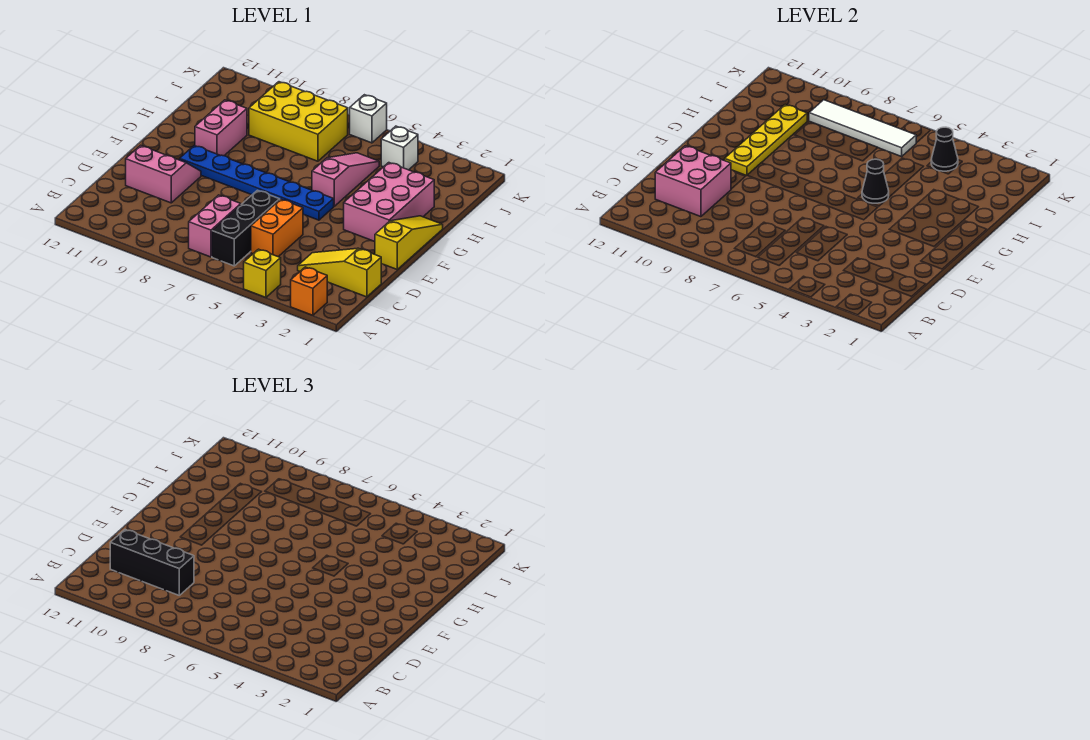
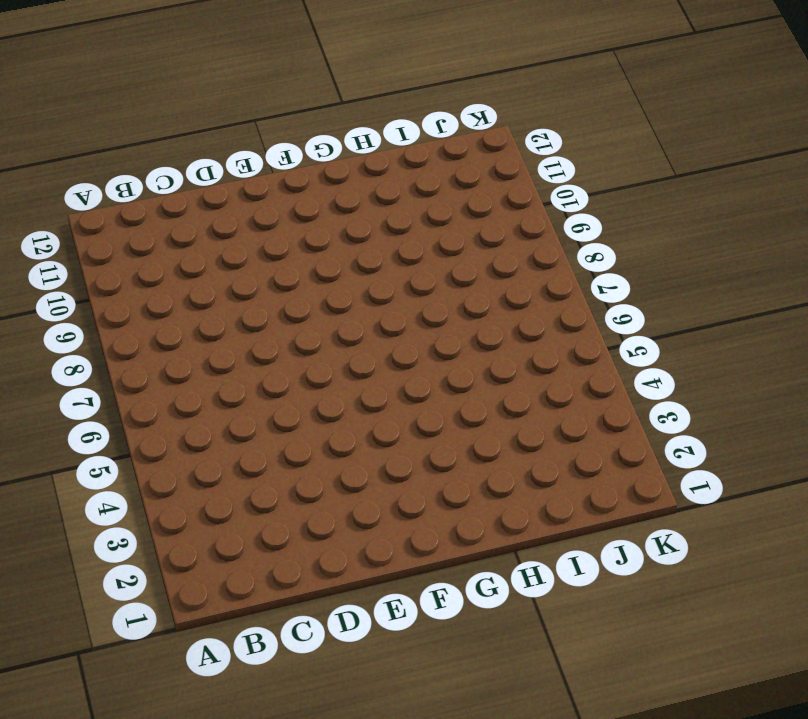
none -> orange 1x1 brick [291,267,327,315]
none -> yellow 1x1 brick [244,249,281,297]
none -> black 1x3 brick [212,190,280,266]

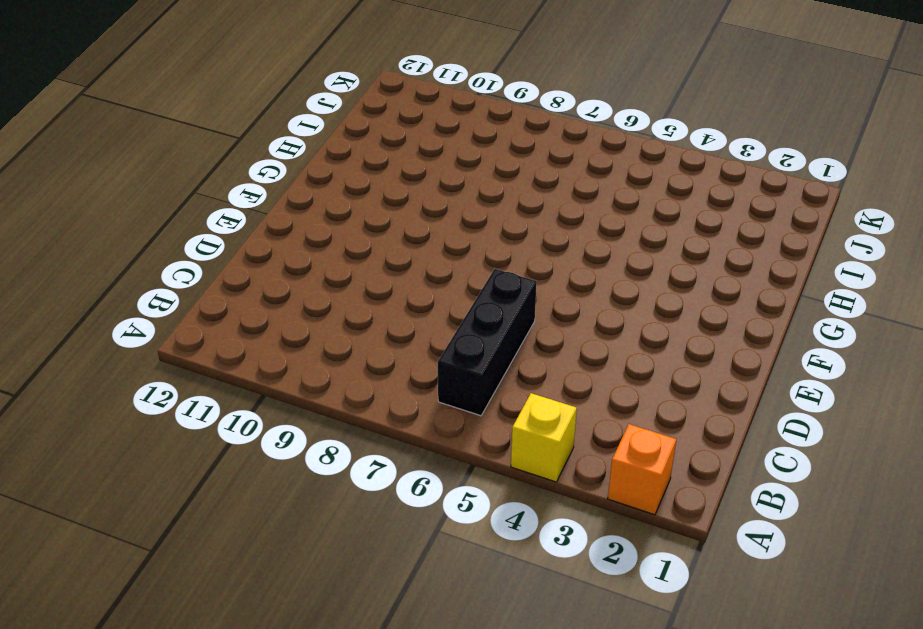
none -> pink 1x2 brick [189,195,241,257]
none -> yellow 1x3 slope [298,248,381,297]
none -> orange 1x2 brick [251,199,303,257]

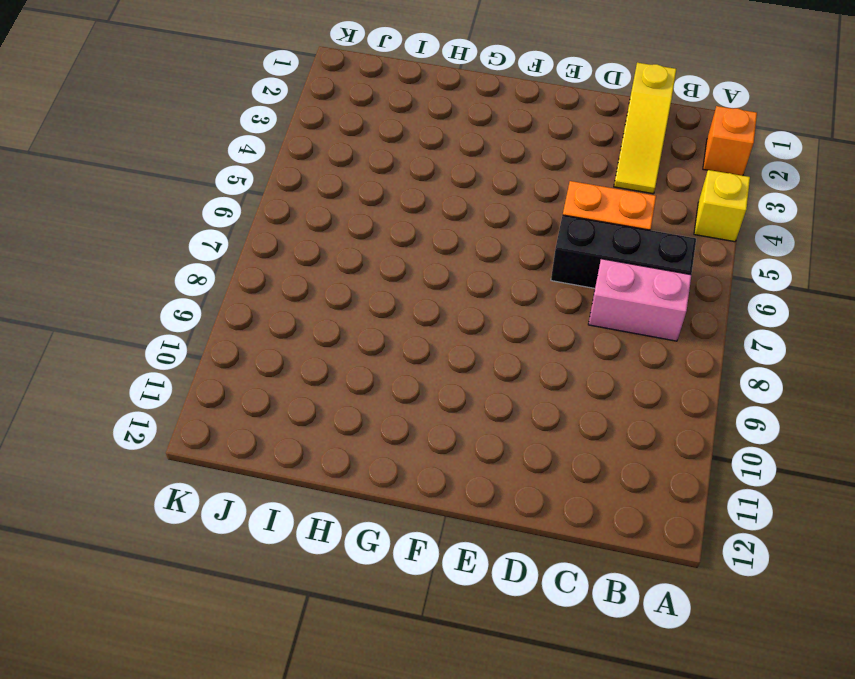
none -> pink 2x2 slope [126,145,201,203]
none -> yellow 1x3 slope [375,216,443,269]
none -> pink 2x3 brick [344,163,434,241]

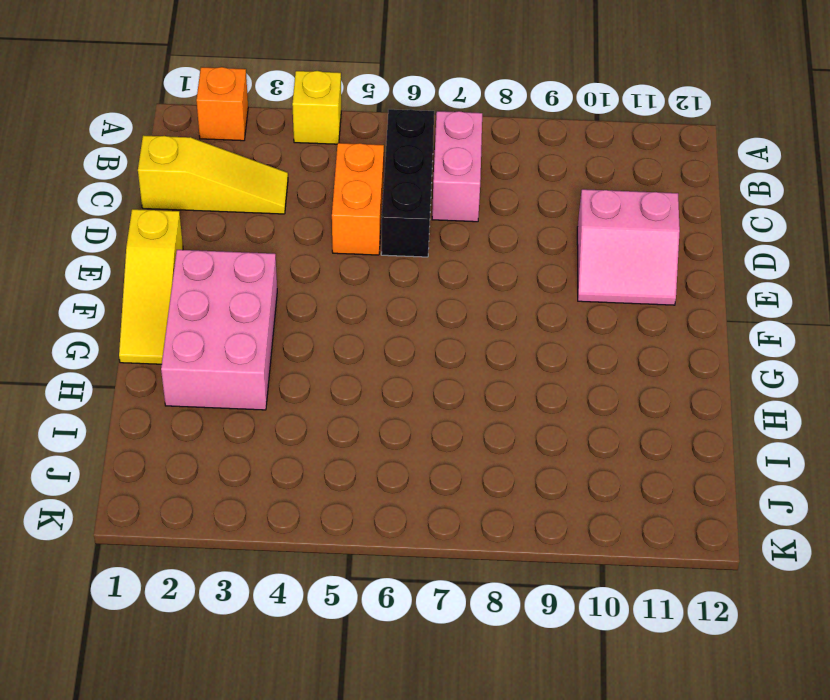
none -> blue 1x6 plate [180,146,334,220]
none -> pink 1x3 slope [312,153,379,206]
none -> pink 1x2 brick [195,100,247,156]

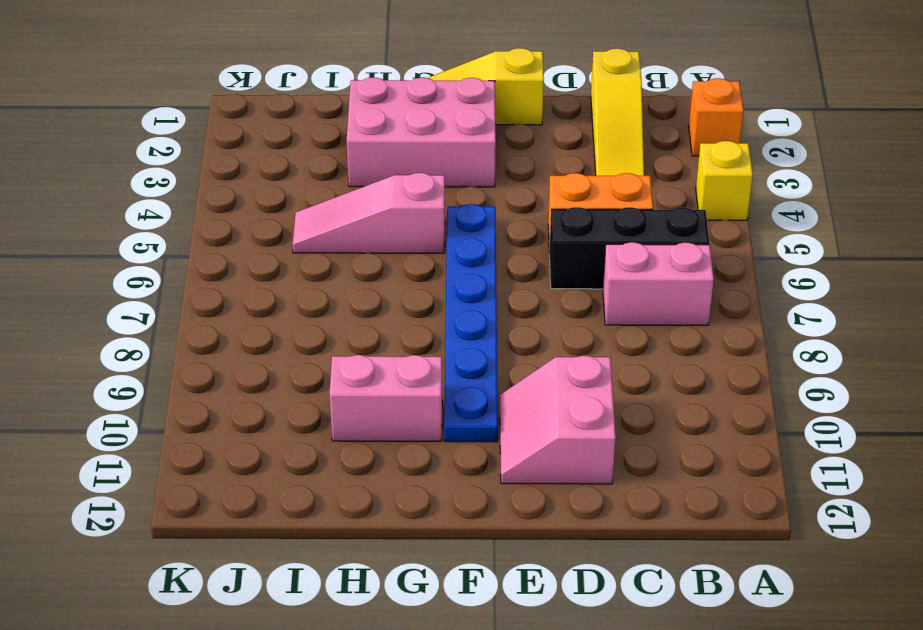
none -> yellow 2x3 brick [249,82,348,161]
none -> white 1x1 brick [381,126,418,170]
none -> white 1x1 brick [350,95,387,143]

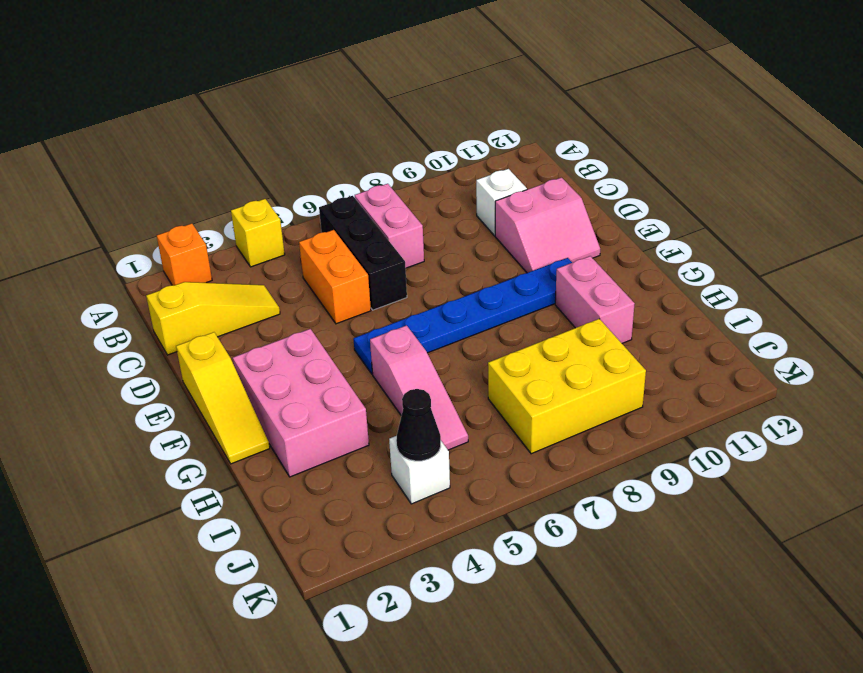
white 1x1 brick [476,169,527,236] -> white 1x1 brick moved to [350,95,387,143]
none -> pink 2x2 brick [655,146,731,217]
none -> yellow 1x4 plate [725,105,807,176]
none -> black 1x1 cone [862,159,889,204]

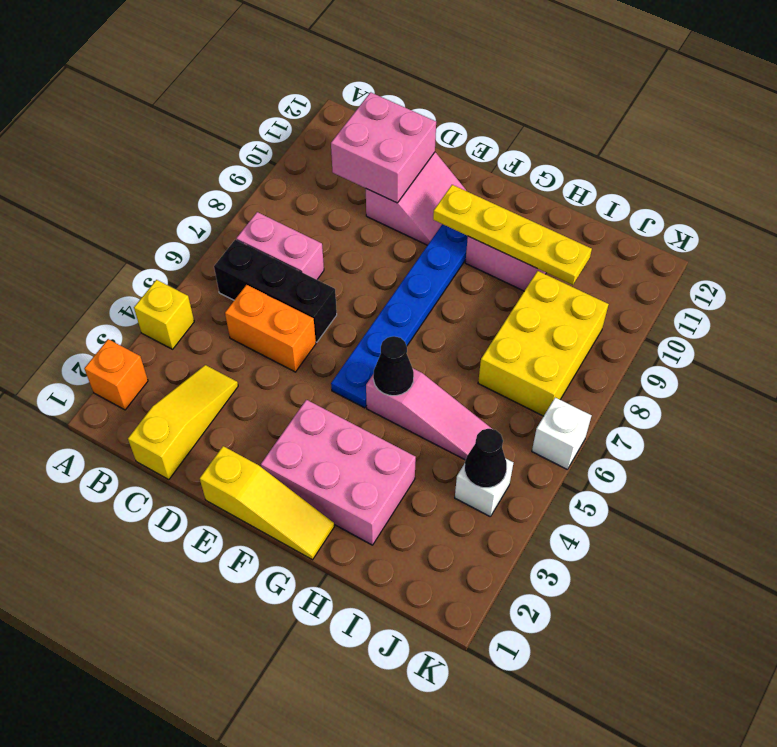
none -> white 1x4 tile [809,100,917,157]
none -> black 1x3 brick [110,530,194,595]

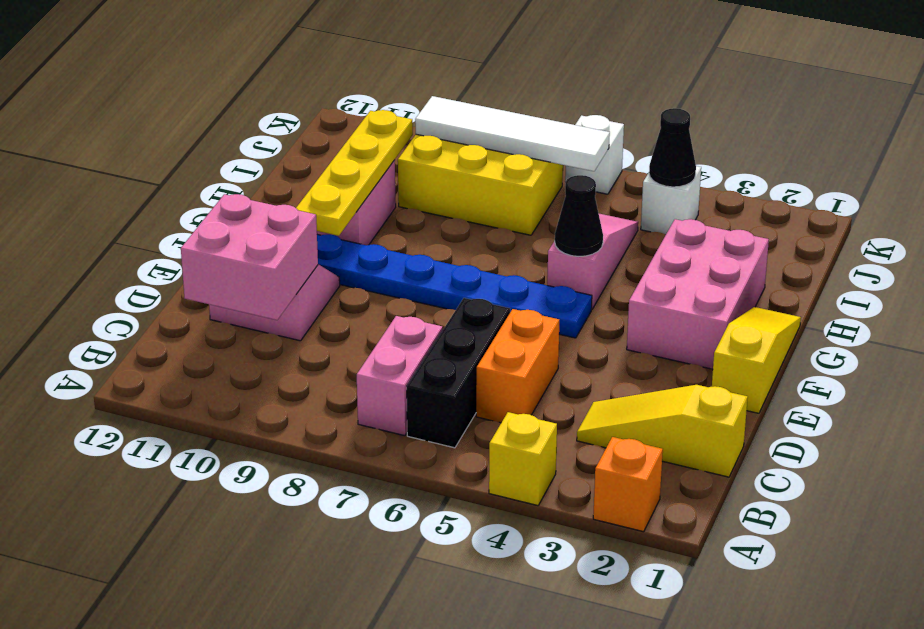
none -> black 1x3 brick [110,530,194,595]

